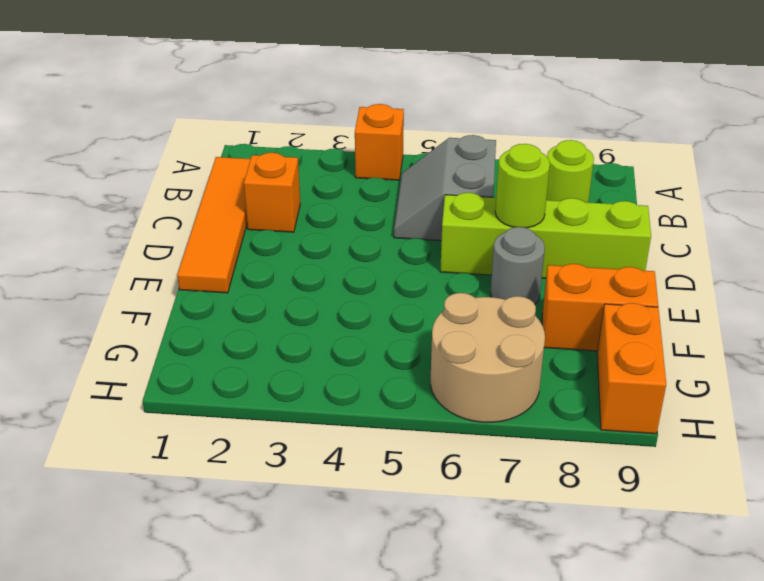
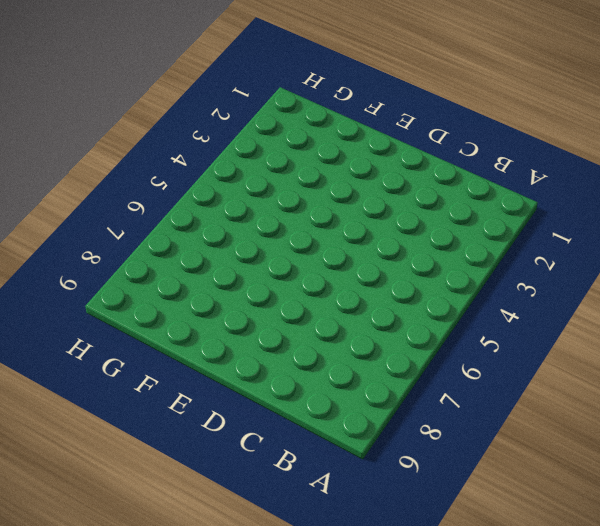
none -> orange 1x1 brick [355,104,404,180]
none -> orange 1x4 tile [177,157,251,293]

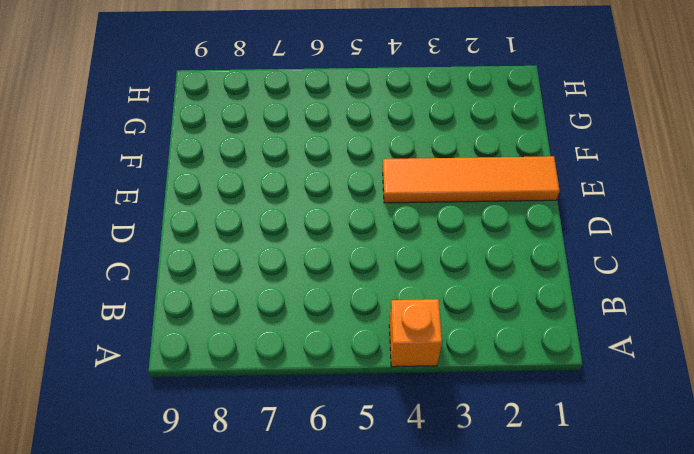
orange 1x4 tile [383,156,560,203] -> orange 1x4 tile turned to [177,157,251,293]
none -> grey 2x2 slope [394,135,496,241]
none -> lime 1x1 round brick [546,140,594,203]

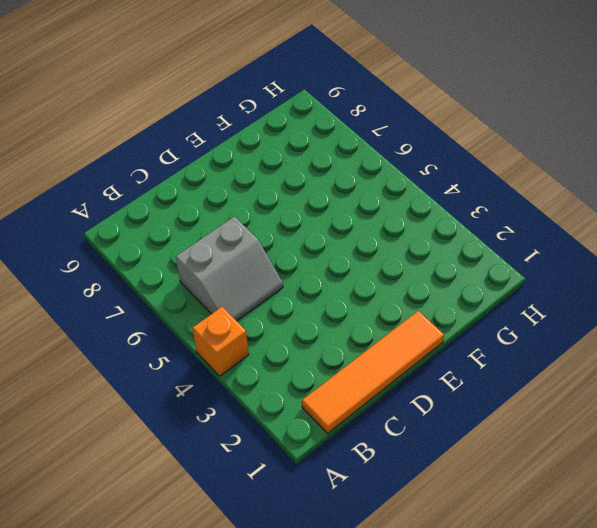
none -> lime 1x1 round brick [546,140,594,203]
none -> orange 1x1 brick [244,153,300,232]

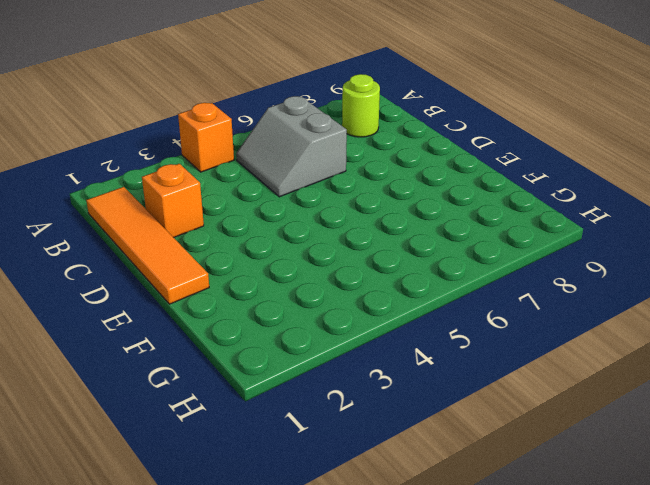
none -> lime 1x4 brick [440,193,651,278]
none -> grey 1x1 round brick [490,227,545,304]

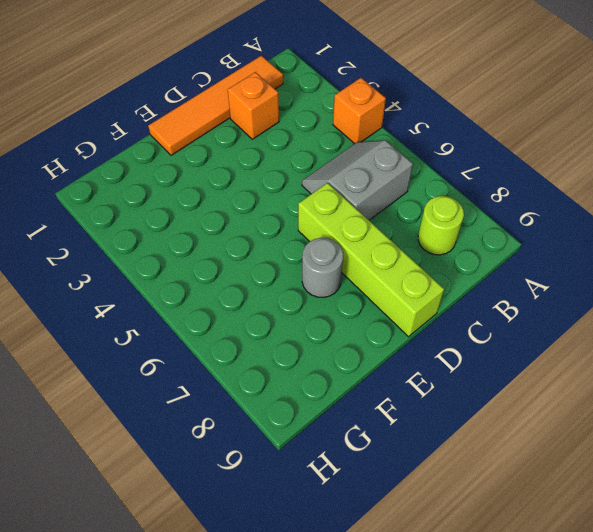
none -> orange 1x2 brick [542,264,658,351]
none -> tan 2x2 round brick [431,293,545,422]

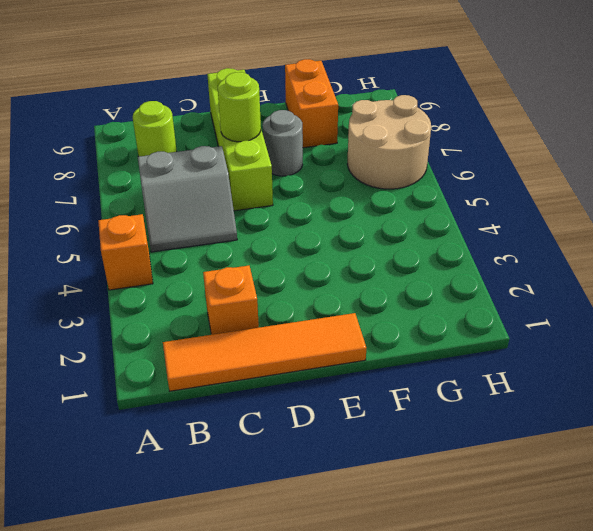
none -> orange 1x2 brick [597,303,666,434]

